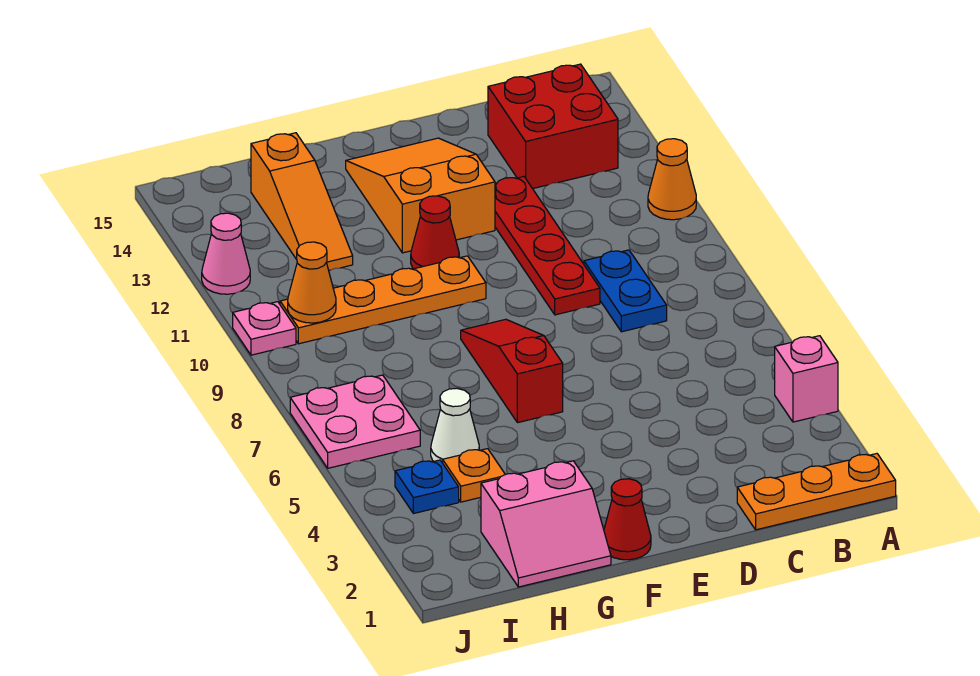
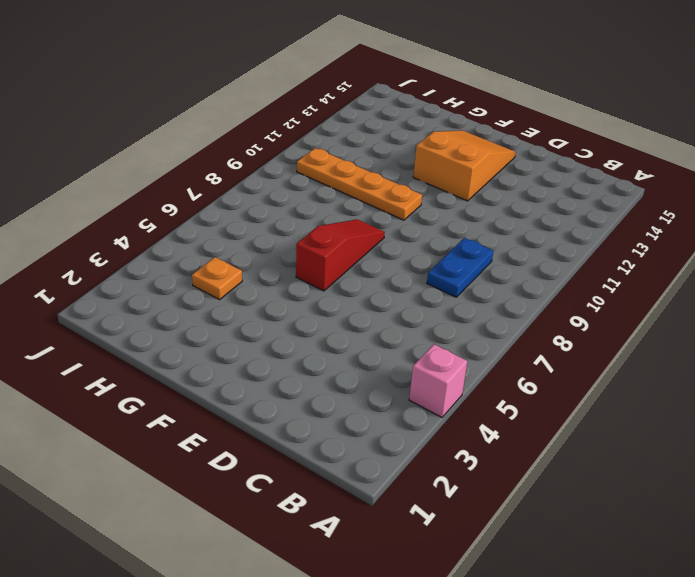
none -> orange 1x3 plate [737,454,896,530]
none -> orange 1x1 cone [648,139,696,220]
none -> red 2x2 brick [488,64,618,189]

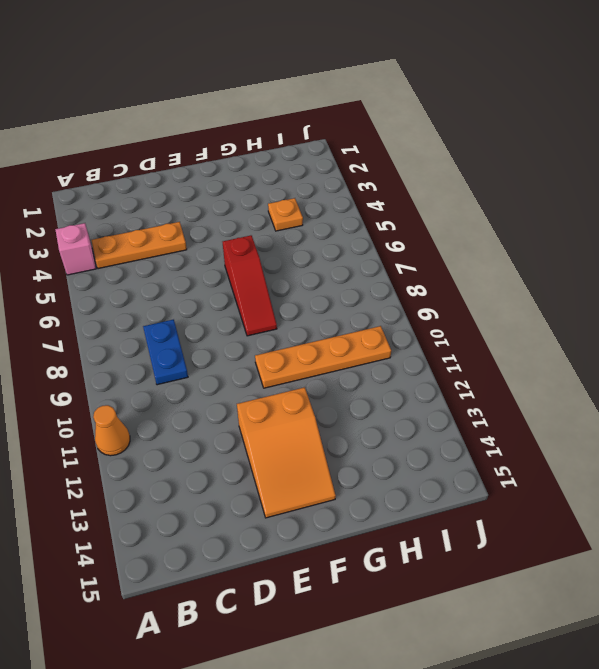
orange 1x3 plate [92,222,187,269] -> orange 1x3 plate moved to [737,454,896,530]
none -> red 2x2 brick [488,64,618,189]
none -> red 1x4 plate [495,177,600,315]
none -> red 1x1 cone [604,479,651,560]

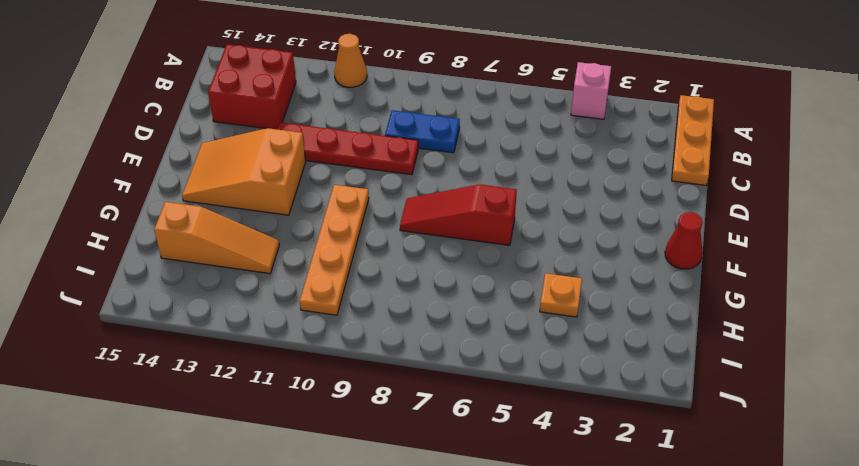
none -> red 1x1 cone [411,196,459,269]
none -> pink 2x2 slope [481,461,611,587]
none -> white 1x1 cone [431,389,479,463]

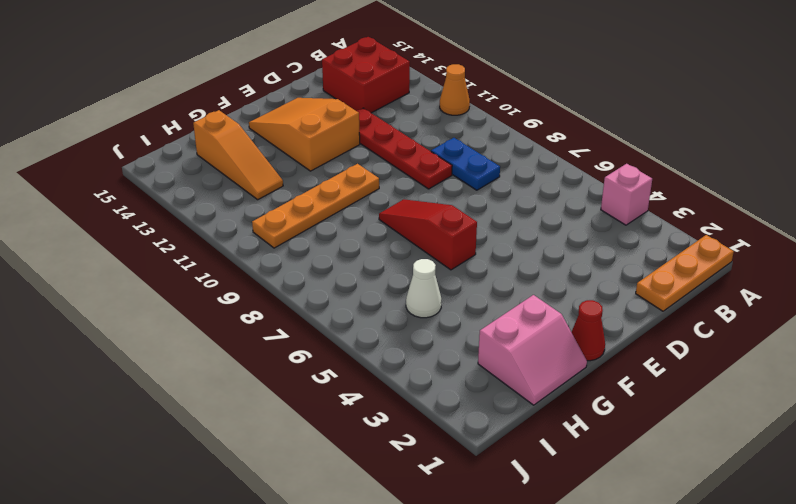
none -> red 1x1 cone [411,196,459,269]
none -> orange 1x1 plate [443,449,505,502]
none -> blue 1x1 plate [395,460,459,514]

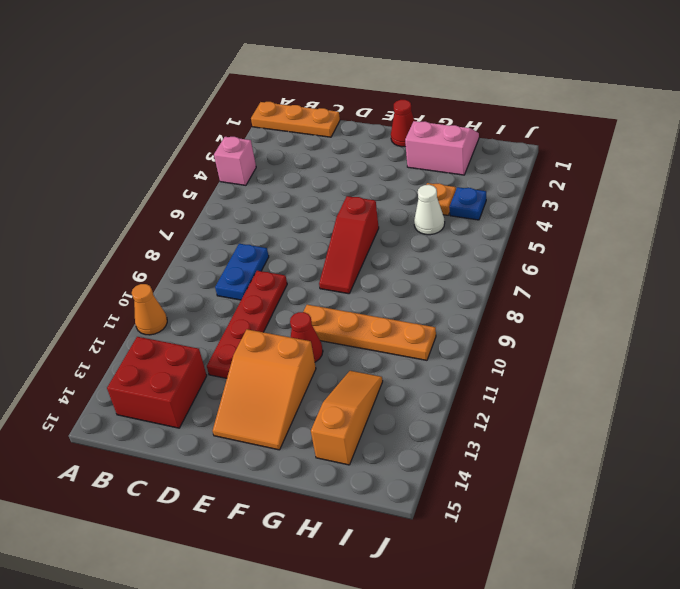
none -> pink 2x2 plate [290,375,420,468]
none -> pink 1x1 plate [233,302,296,355]
none -> pink 1x1 cone [202,213,250,294]

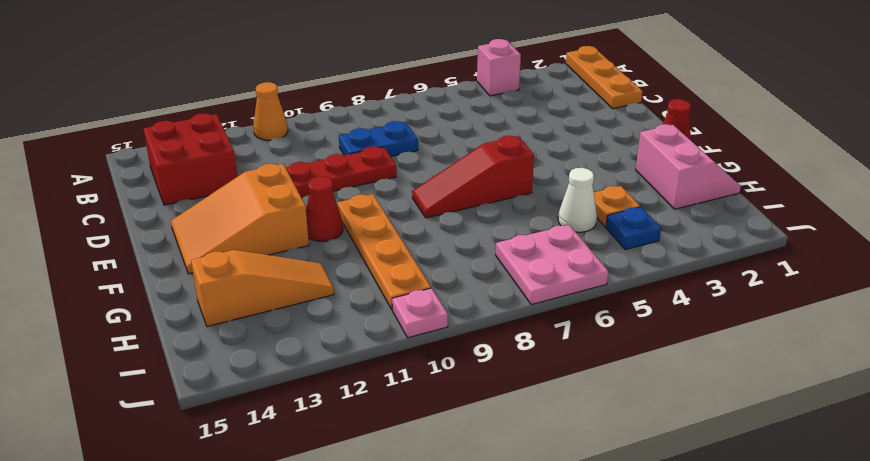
none -> pink 1x1 cone [202,213,250,294]
none -> orange 1x1 cone [288,242,336,323]

